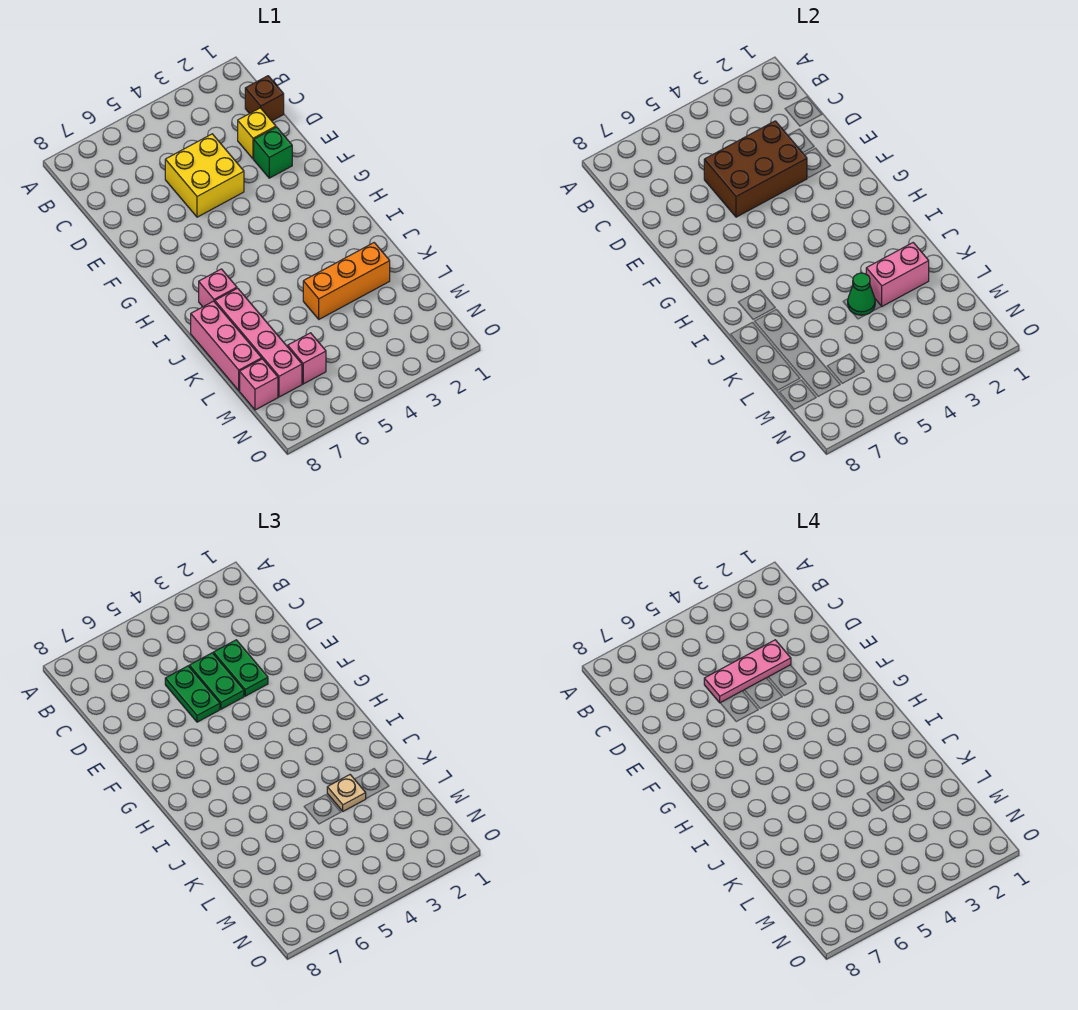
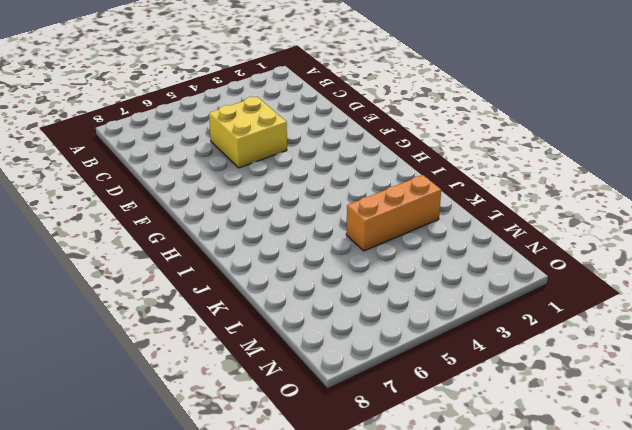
none -> brown 1x1 brick [245,76,284,121]
none -> yellow 1x1 brick [238,108,276,159]
none -> green 1x1 brick [254,127,292,178]

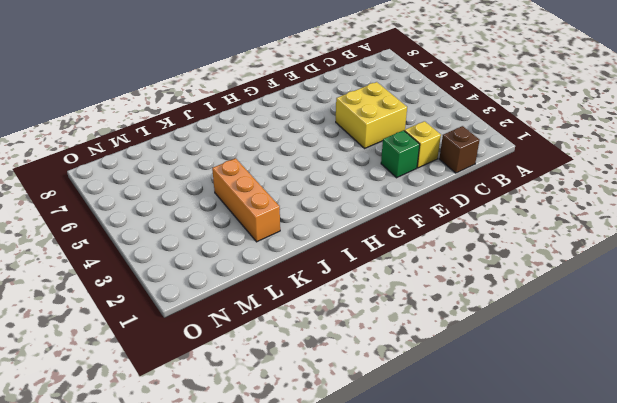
none -> pink 1x1 brick [199,269,237,307]
none -> pink 1x4 brick [215,288,302,397]
none -> pink 1x3 brick [191,301,262,391]

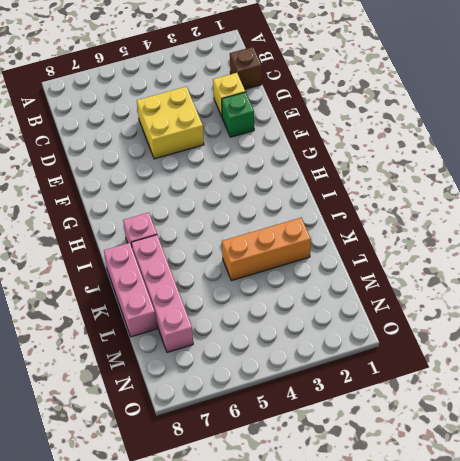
none -> pink 1x1 brick [288,333,326,384]
none -> pink 1x1 brick [240,359,278,410]
none -> brown 2x3 brick [704,121,807,217]

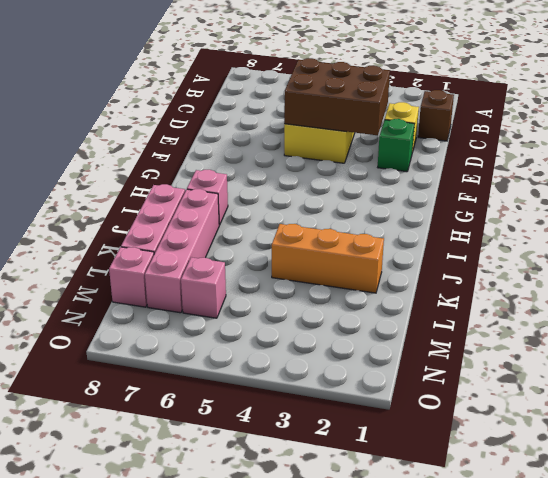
none -> pink 1x2 brick [866,243,929,306]
none -> green 1x1 cone [848,273,875,315]
none -> green 1x2 plate [213,640,268,696]

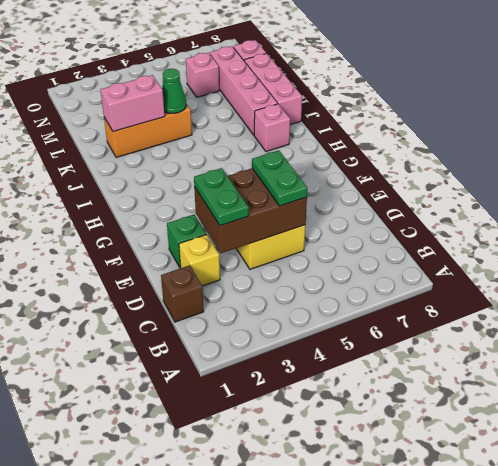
none -> green 1x2 plate [189,653,244,709]
none -> tan 1x1 plate [327,775,366,811]
none -> pink 1x3 plate [704,640,791,703]

